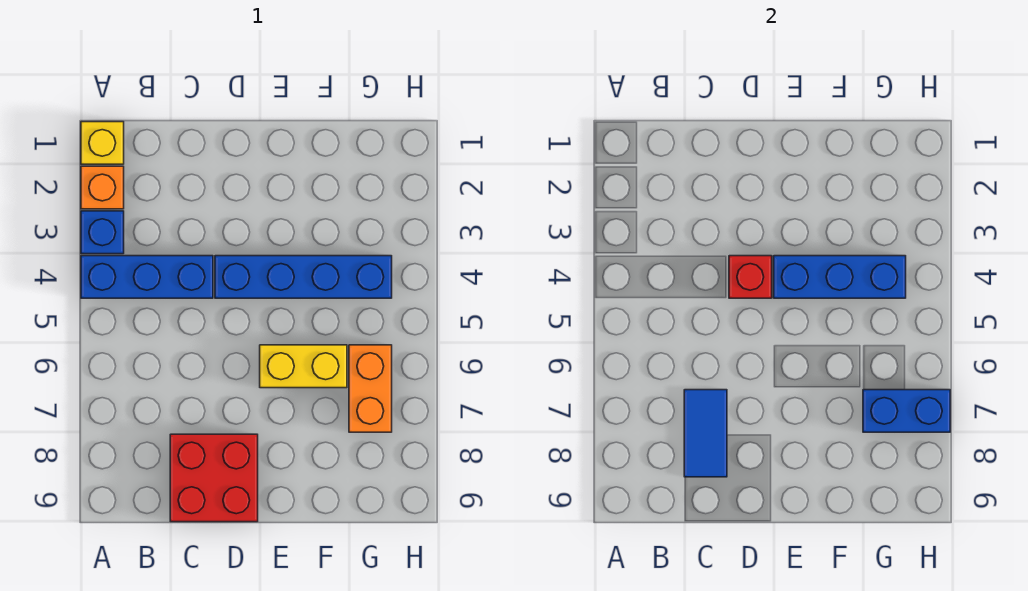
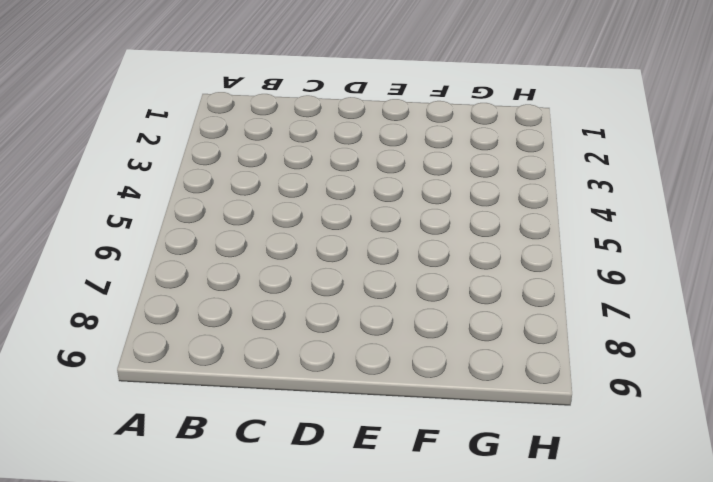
none -> yellow 1x1 brick [81,122,124,164]
none -> orange 1x1 brick [81,166,124,209]
none -> blue 1x1 brick [81,211,124,254]

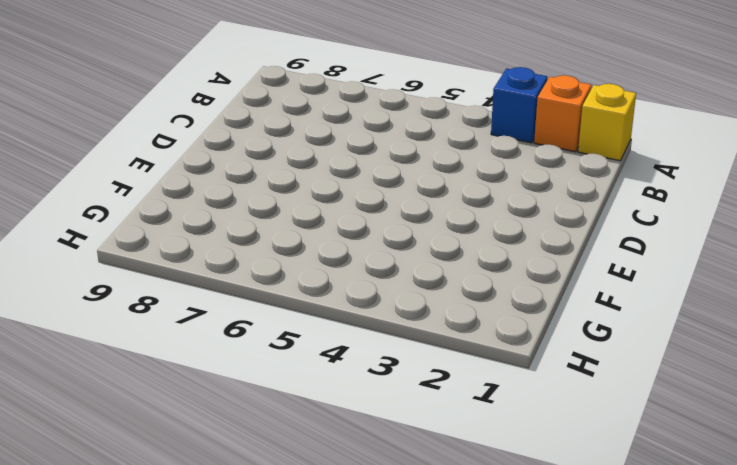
none -> blue 1x3 brick [81,256,213,298]
none -> red 2x2 brick [170,434,258,522]
none -> blue 1x4 brick [215,256,392,298]

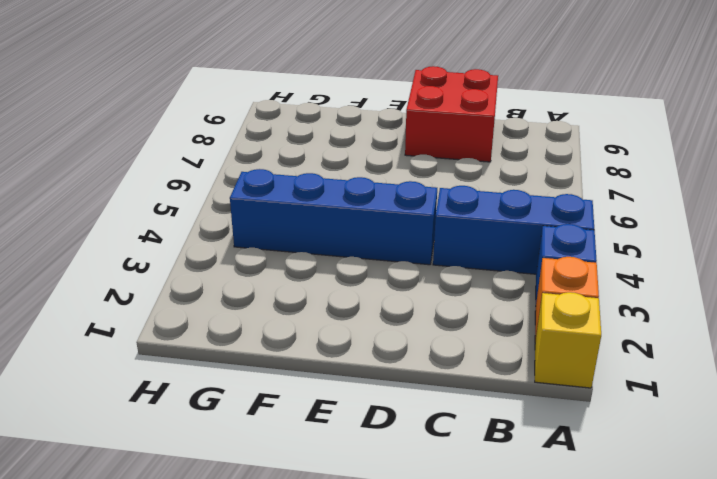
none -> yellow 1x2 brick [260,345,347,388]
none -> orange 1x2 brick [349,345,392,432]
none -> blue 1x2 tile [684,390,727,477]

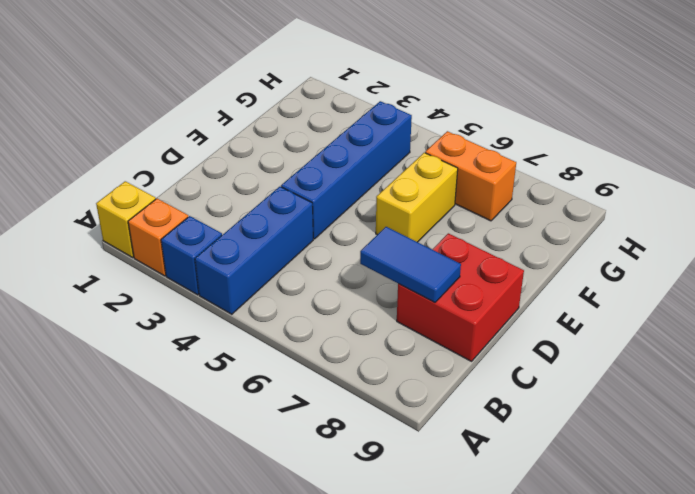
none -> red 1x1 brick [729,256,772,298]
none -> blue 1x3 brick [774,256,906,298]
none -> blue 1x2 brick [863,390,950,432]

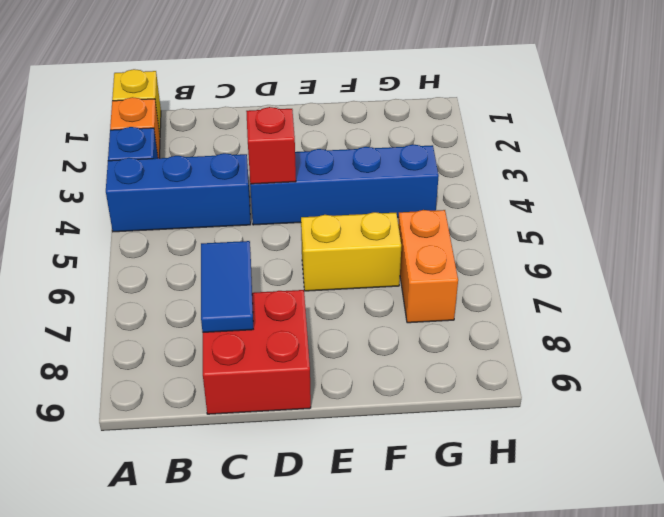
none -> blue 1x3 brick [774,256,906,298]
none -> blue 1x2 brick [863,390,950,432]

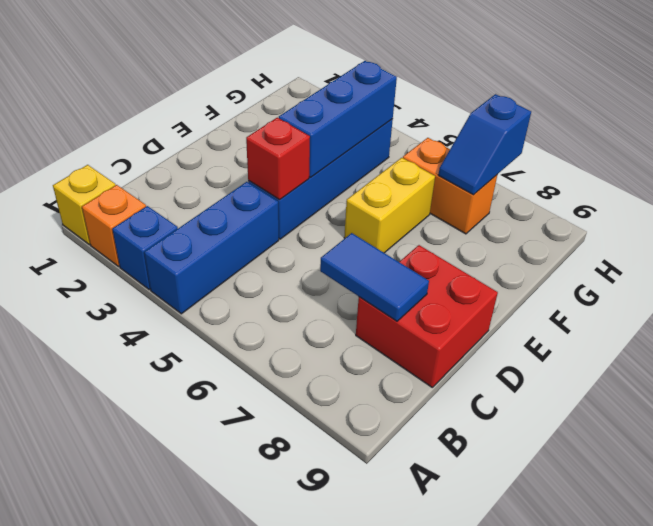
blue 1x2 slope [439,94,531,195] -> blue 1x2 brick [863,390,950,432]

